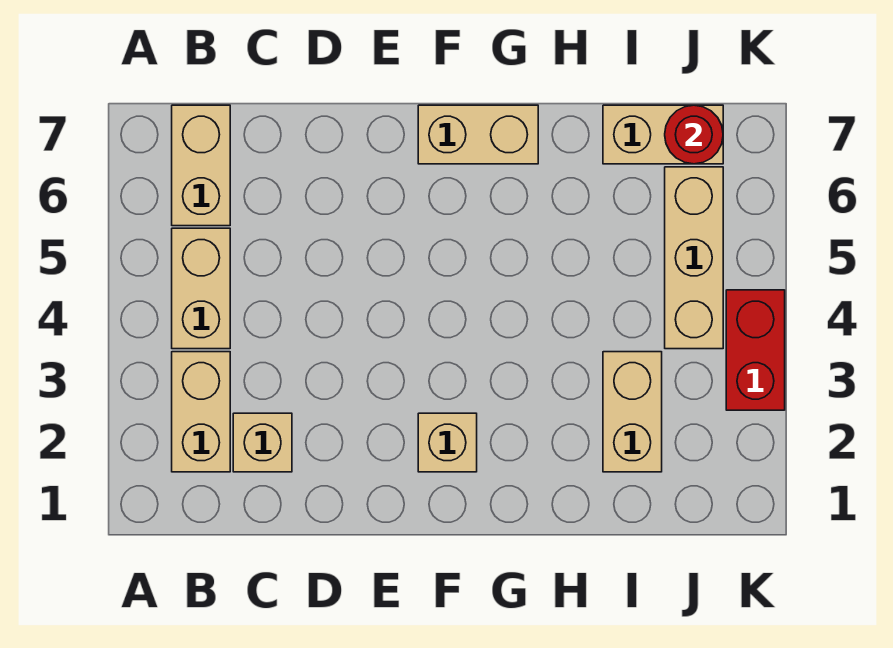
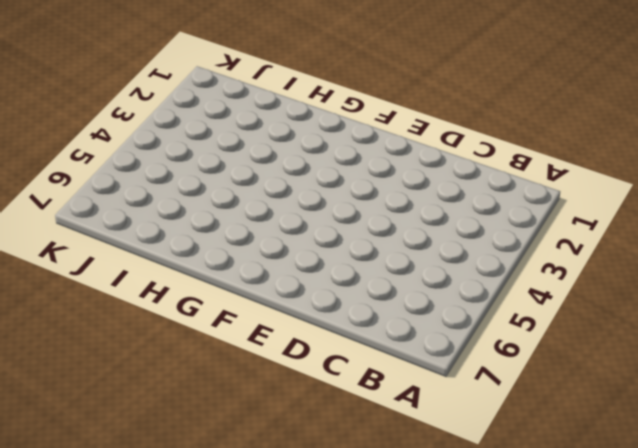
none -> tan 1x2 brick [172,352,230,472]
none -> tan 1x2 brick [172,228,230,349]

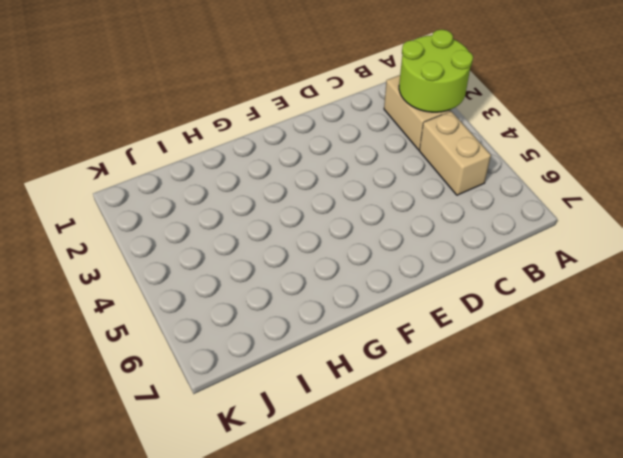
lime 2x2 round brick [399,30,473,112] -> none
none -> tan 1x2 brick [172,105,230,226]
none -> tan 1x1 brick [233,413,292,472]

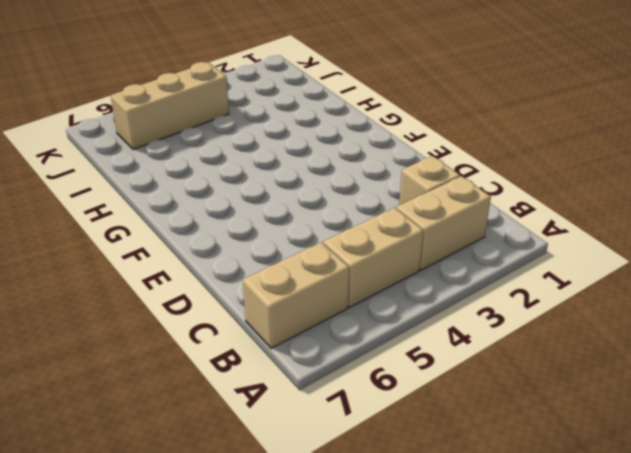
none -> tan 1x1 brick [418,413,477,472]
none -> tan 1x2 brick [418,105,538,164]

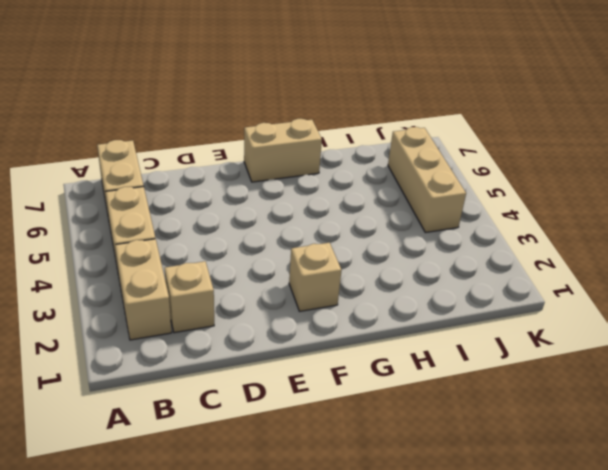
none -> tan 1x2 brick [603,352,662,472]
none -> tan 1x2 brick [603,105,723,164]

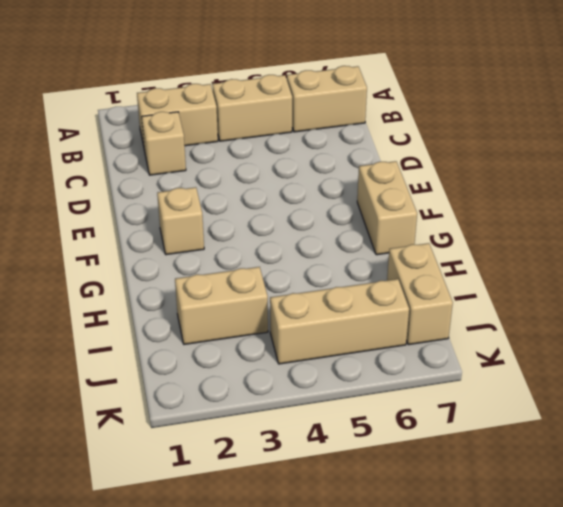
none -> red 1x2 brick [726,290,785,410]
none -> red 1x1 round brick [665,105,723,164]

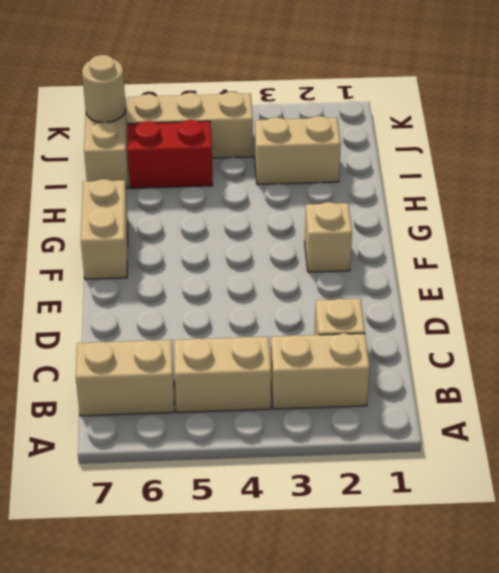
red 1x2 brick [127,120,213,188] -> red 1x2 brick moved to [726,290,785,410]
tan 1x1 round brick [82,55,126,123] -> red 1x1 round brick [665,105,723,164]

